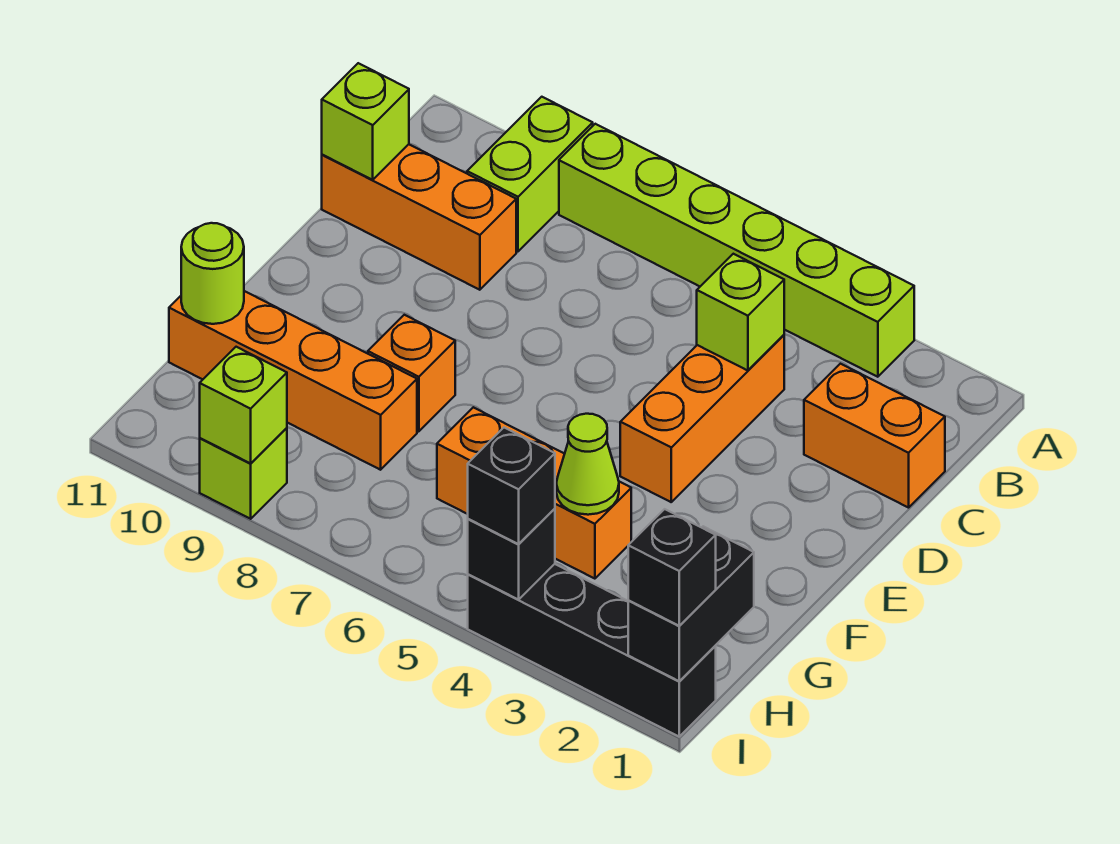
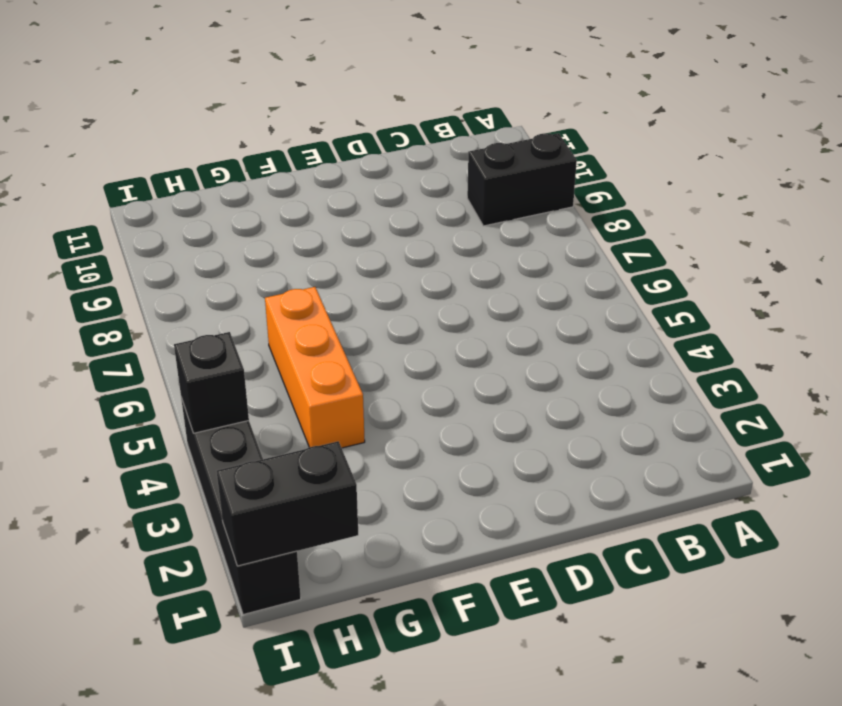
black 1x2 brick [467,133,577,226] -> lime 1x2 brick [467,97,593,251]
none -> lime 1x6 brick [559,124,914,377]
none -> orange 1x2 brick [804,364,945,508]
none -> orange 1x3 brick [620,335,784,502]

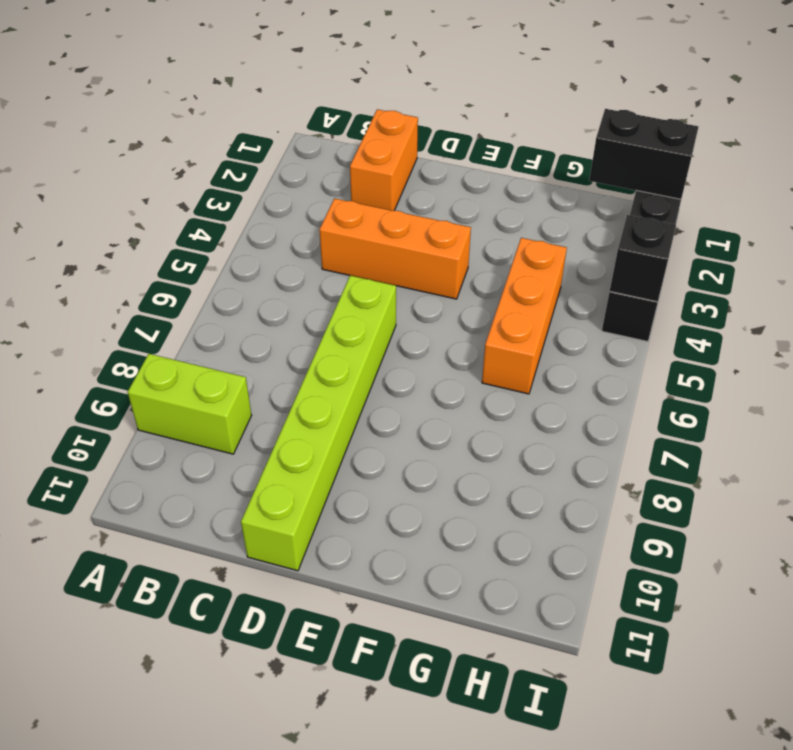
lime 1x6 brick [241,276,396,571] -> lime 1x6 brick moved to [559,124,914,377]
none -> orange 1x3 brick [322,144,516,290]
none -> orange 1x1 brick [368,315,455,432]
none -> orange 1x4 brick [169,291,417,470]

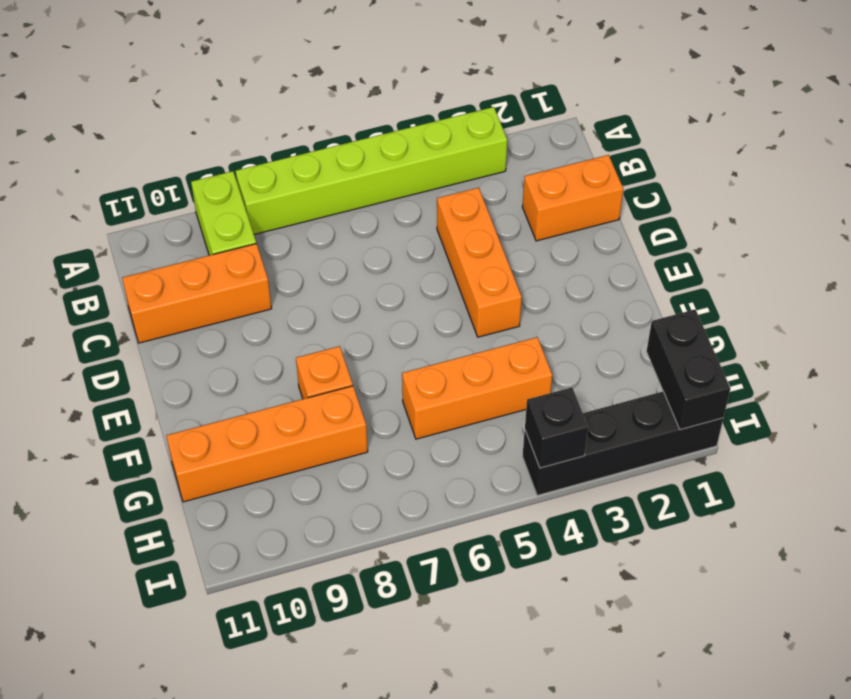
none -> lime 1x1 brick [200,428,287,519]
none -> lime 1x1 brick [697,254,784,371]
none -> lime 1x1 brick [322,63,409,180]

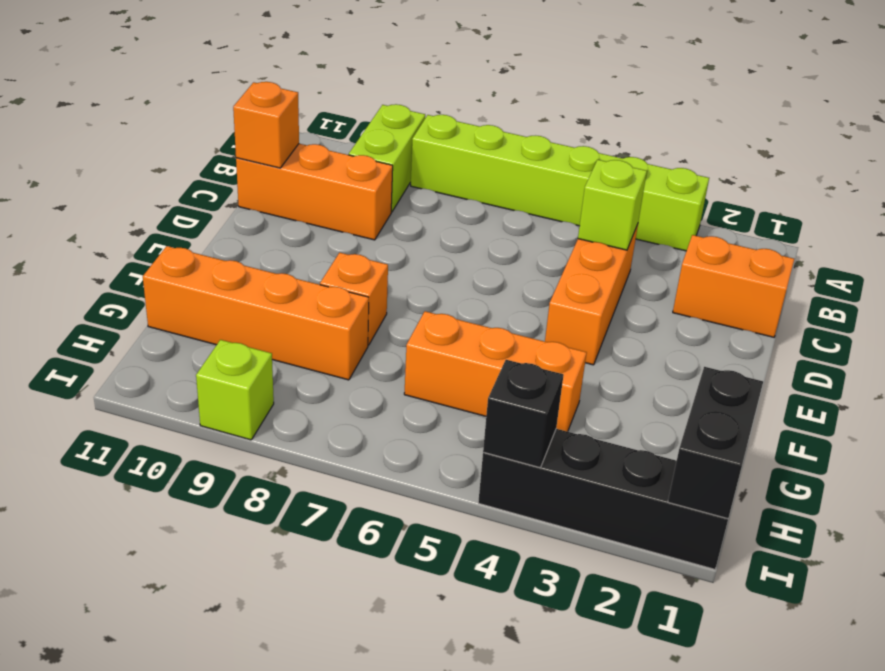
orange 1x1 brick [233,82,299,168] -> lime 1x1 brick [322,63,409,180]
none -> lime 1x1 cone [556,414,619,515]
none -> lime 1x1 round brick [181,223,244,324]
none -> lime 1x1 brick [200,347,287,463]

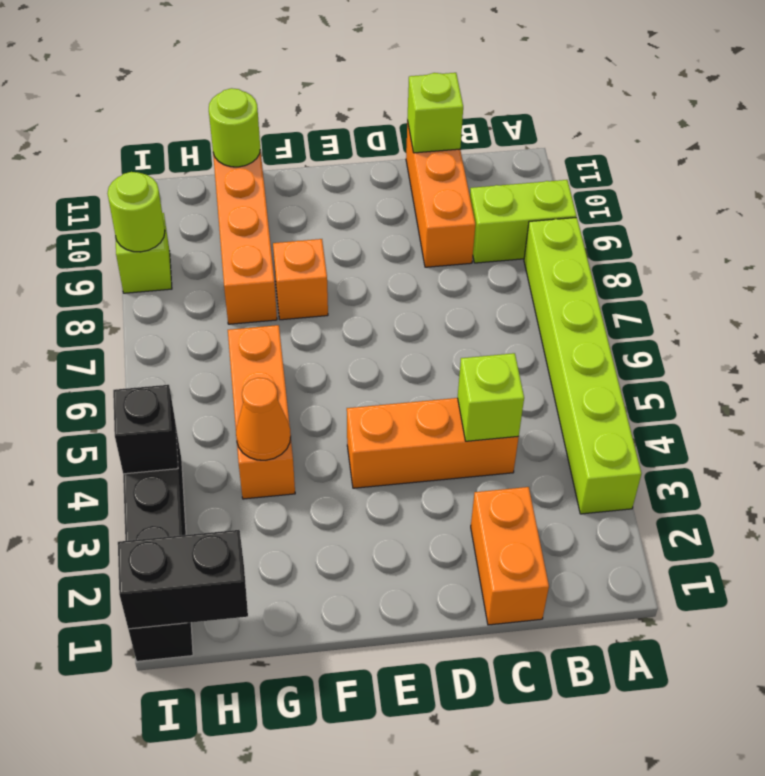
orange 1x1 cone [236,378,291,460] -> lime 1x1 cone [556,414,619,515]
lime 1x1 round brick [108,172,165,252] -> lime 1x1 brick [200,347,287,463]
none -> black 1x1 brick [628,509,716,626]
none -> black 1x1 brick [468,428,555,544]

